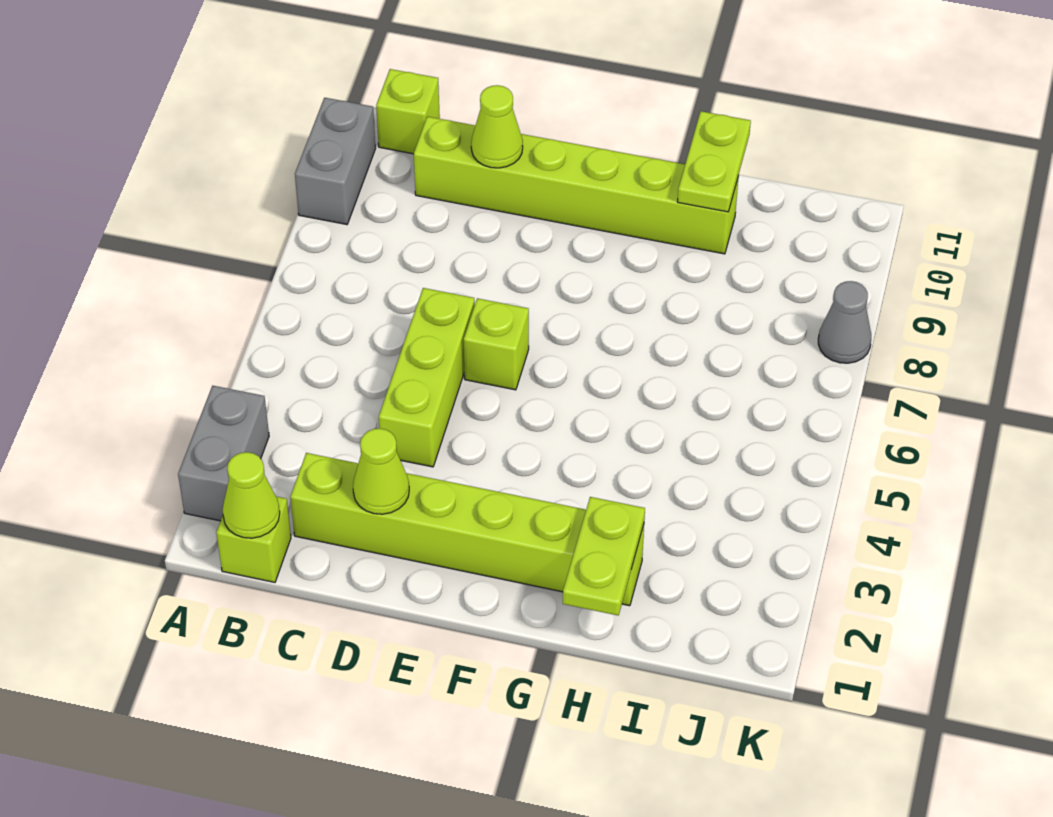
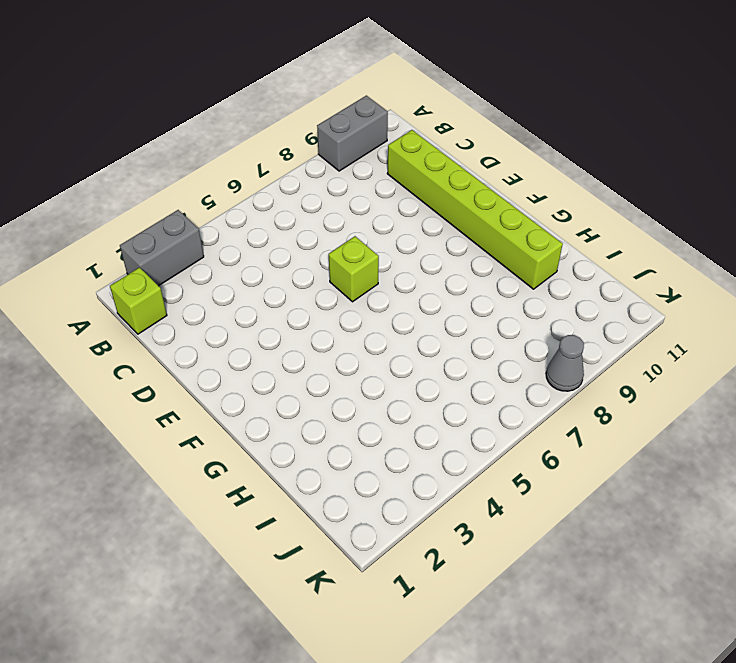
none -> lime 1x1 brick [376,69,440,154]
none -> lime 1x6 brick [290,453,644,606]
none -> lime 1x3 brick [379,288,475,467]

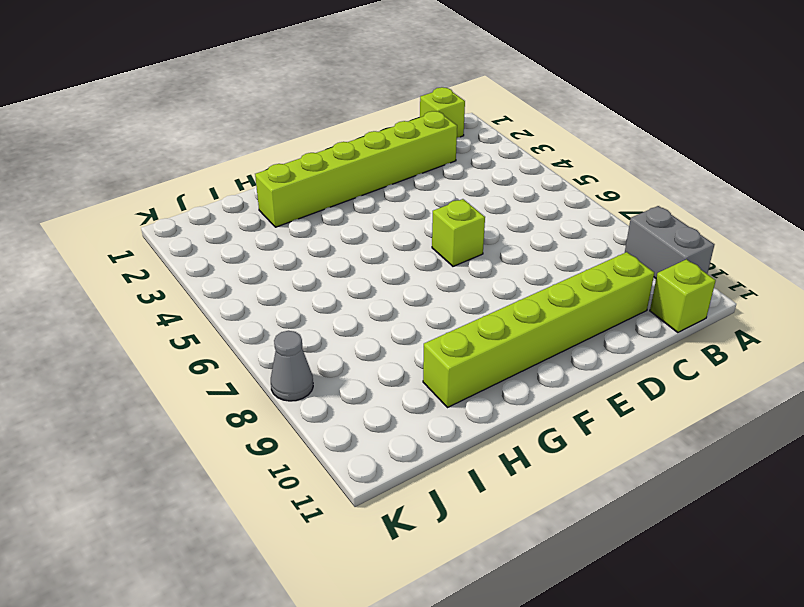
none -> grey 1x2 brick [178,386,269,521]
none -> lime 1x3 brick [379,288,475,467]
none -> lime 1x1 cone [223,452,280,538]

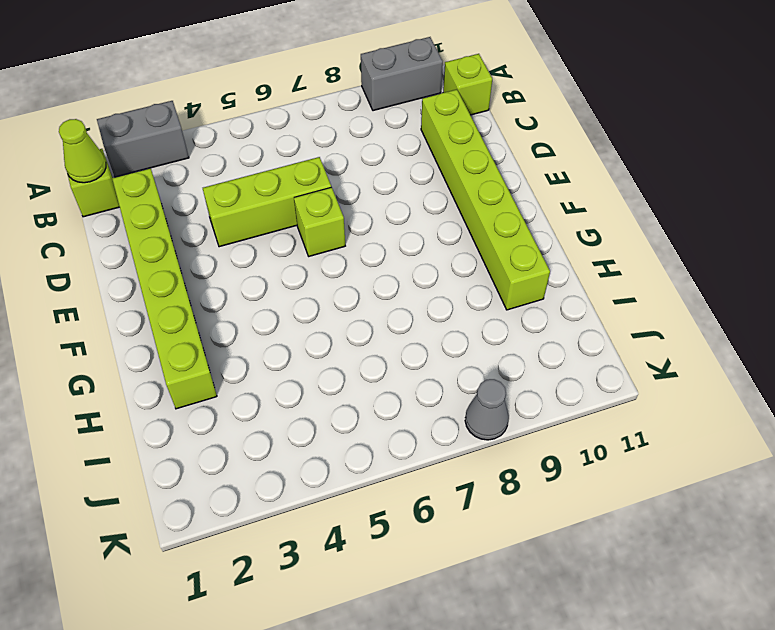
none -> lime 1x1 cone [353,428,409,514]
none -> lime 1x1 cone [471,85,523,168]
none -> lime 1x2 plate [563,497,645,615]

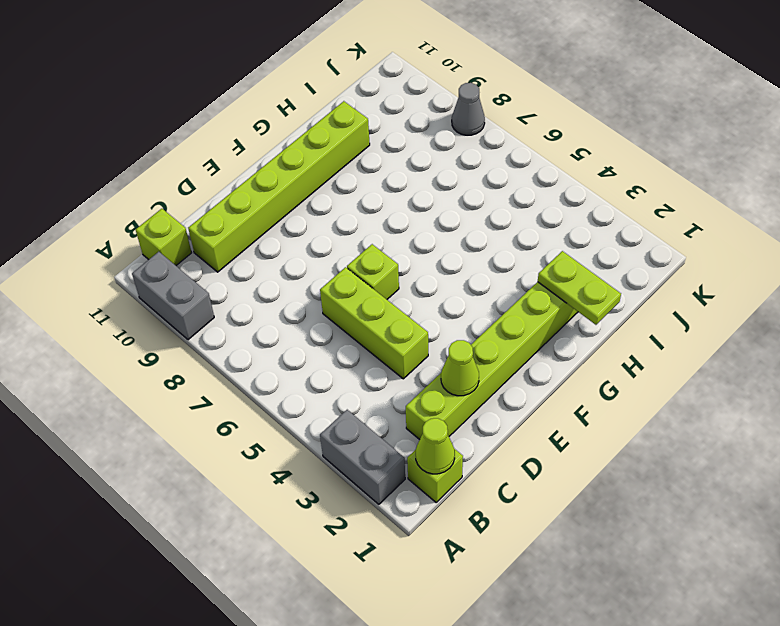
none -> lime 1x1 cone [471,85,523,168]
none -> lime 1x2 plate [678,111,751,212]

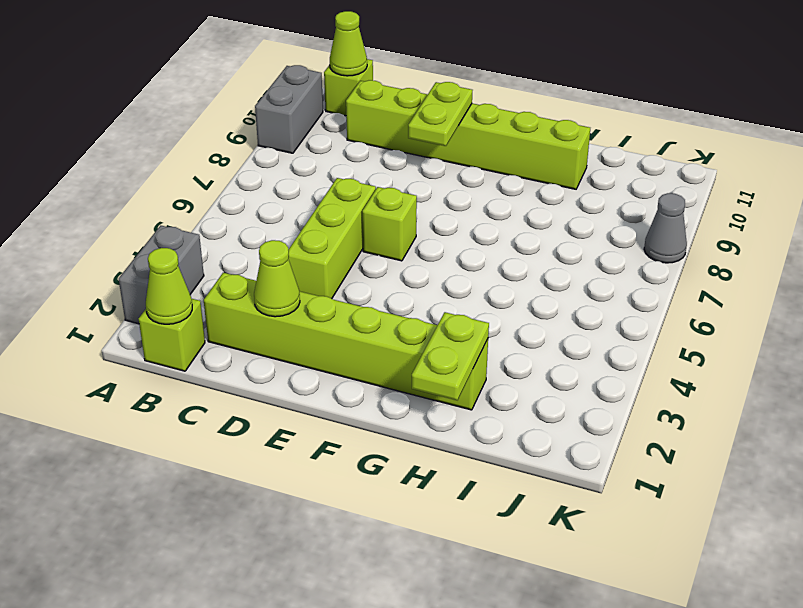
lime 1x1 cone [330,11,367,76] -> lime 1x1 cone moved to [471,85,523,168]
lime 1x2 plate [408,82,473,146] -> lime 1x2 plate moved to [678,111,751,212]

